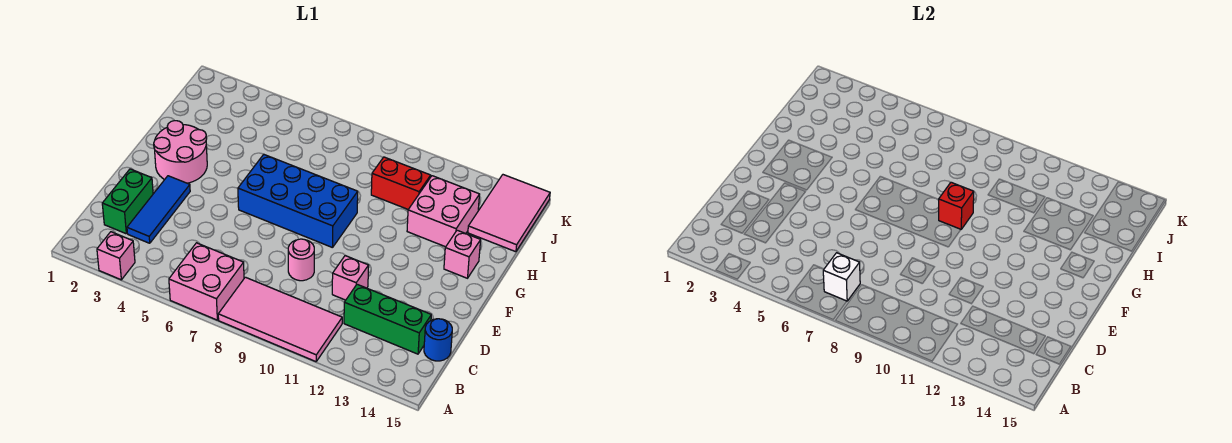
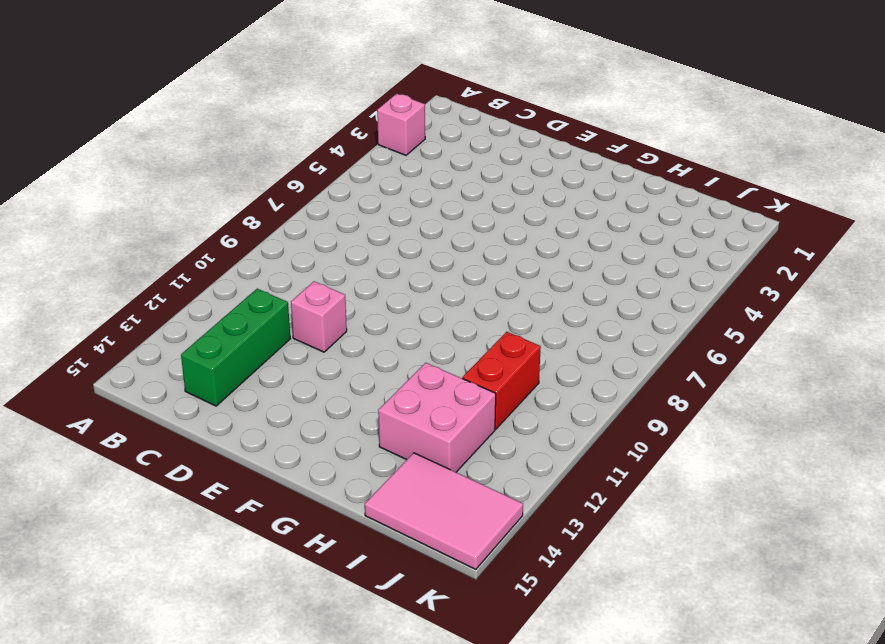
none -> pink 2x2 brick [169,243,244,320]
none -> pink 2x4 tile [218,277,342,362]
none -> green 1x2 brick [102,169,153,234]

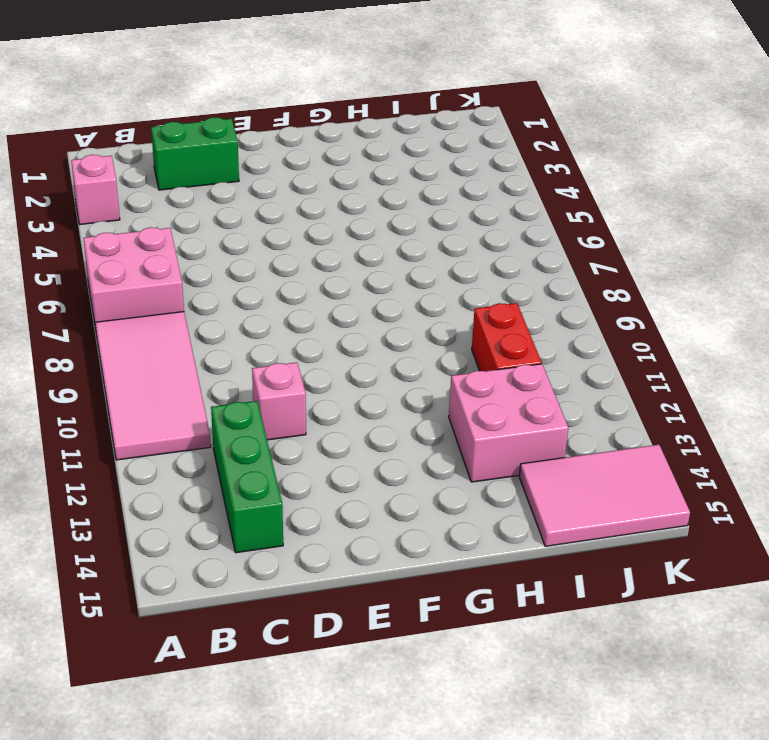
none -> blue 1x3 tile [127,176,190,243]
none -> blue 1x1 round brick [424,319,452,361]
none -> pink 1x1 round brick [288,239,314,281]

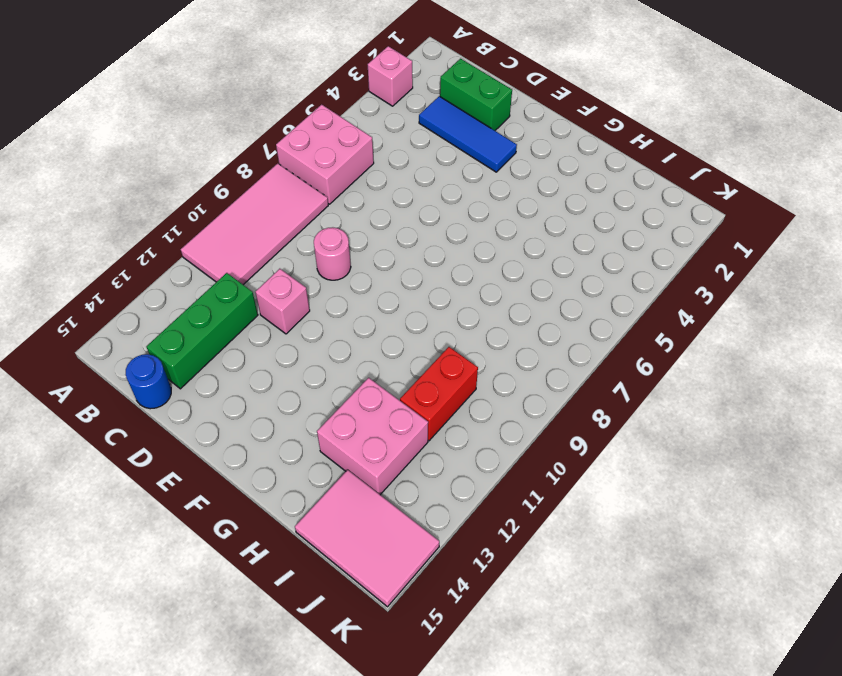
none -> pink 2x2 round brick [154,121,207,183]
none -> blue 2x4 brick [238,154,358,248]
none -> pink 1x1 brick [444,230,481,278]

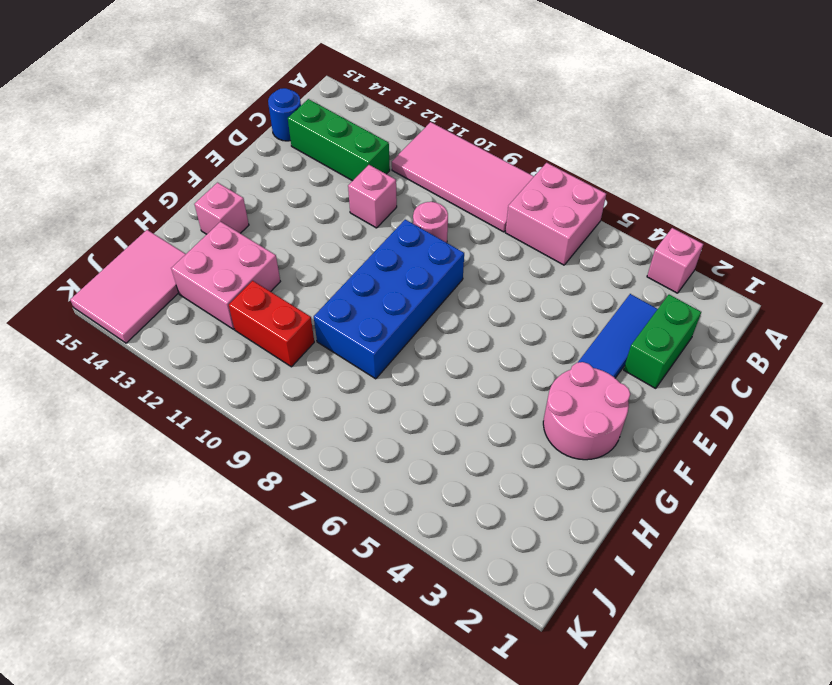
blue 2x4 brick [314,220,464,379] -> blue 2x4 brick turned to [238,154,358,248]
none -> white 1x1 brick [823,253,860,301]
none -> red 1x1 brick [939,182,974,229]

